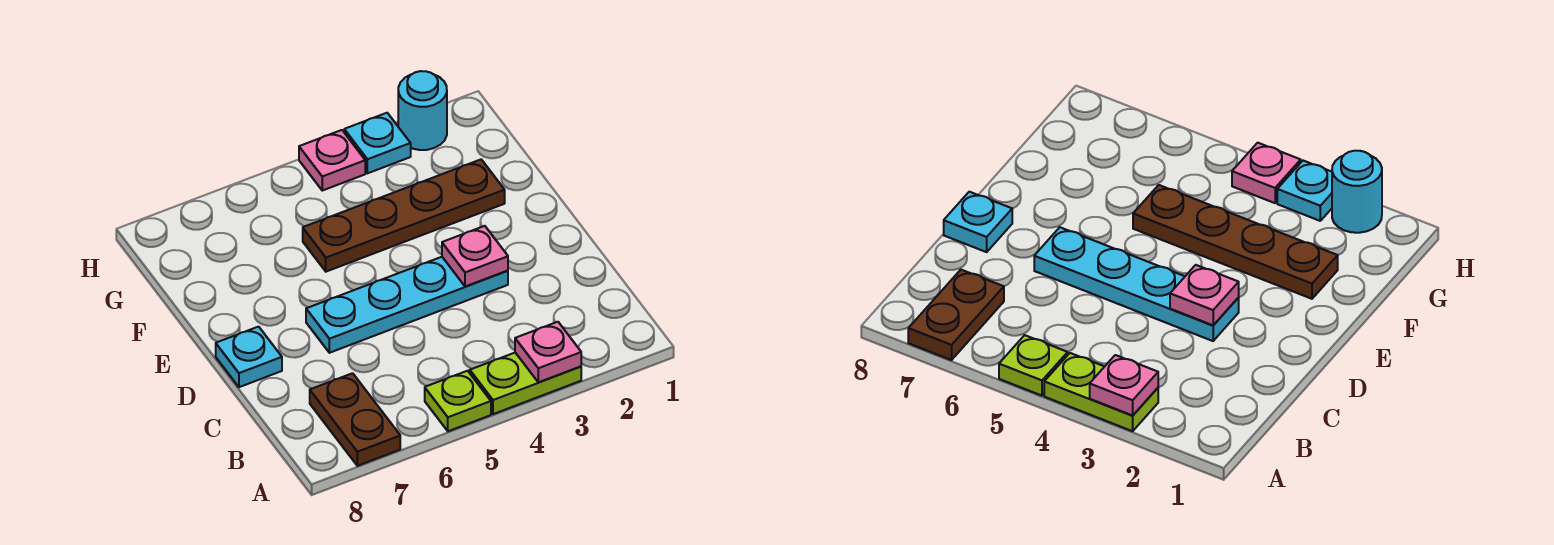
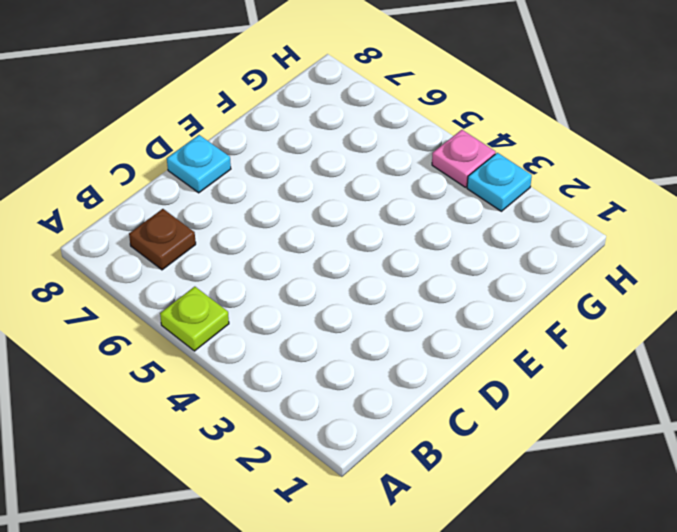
brown 1x1 plate [129,209,196,270] -> brown 1x2 plate [310,373,400,466]
none -> lime 1x2 plate [470,353,581,414]
none -> cyan 1x4 plate [306,257,508,353]

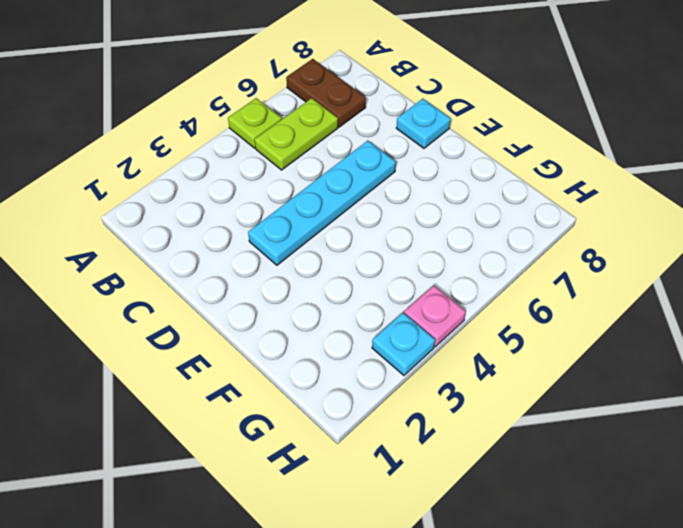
lime 1x2 plate [255,98,338,170] -> lime 1x2 plate moved to [470,353,581,414]
none -> brown 1x4 plate [303,160,505,272]
none -> cyan 1x1 round brick [398,71,447,150]

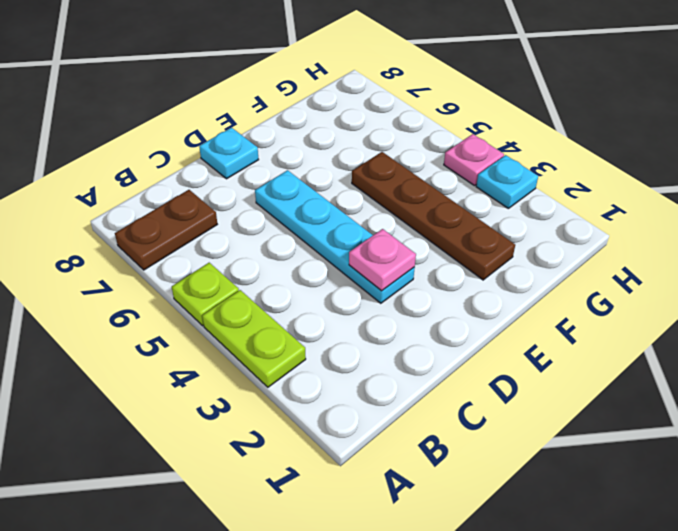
none -> cyan 1x1 round brick [398,71,447,150]
none -> pink 1x1 plate [515,322,581,382]

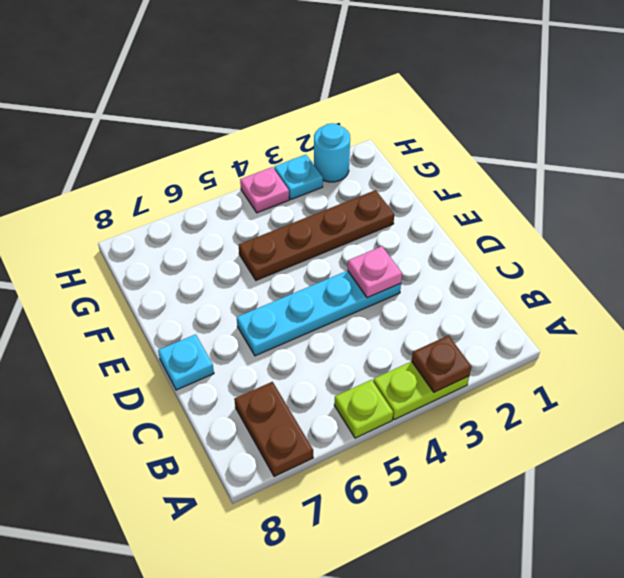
brown 1x1 plate [412,336,471,392] -> pink 1x1 plate [515,322,581,382]

